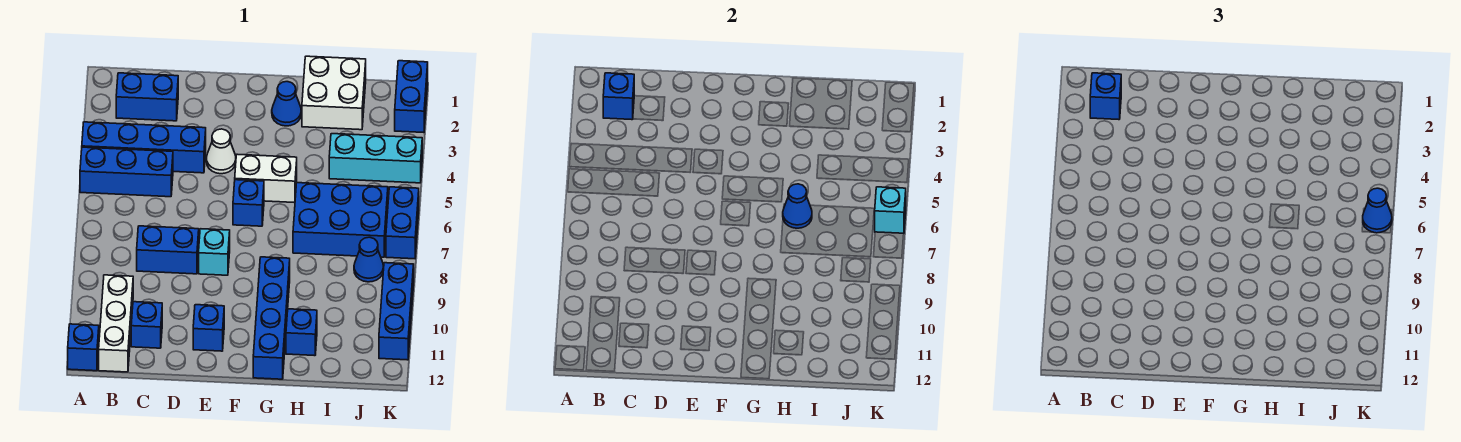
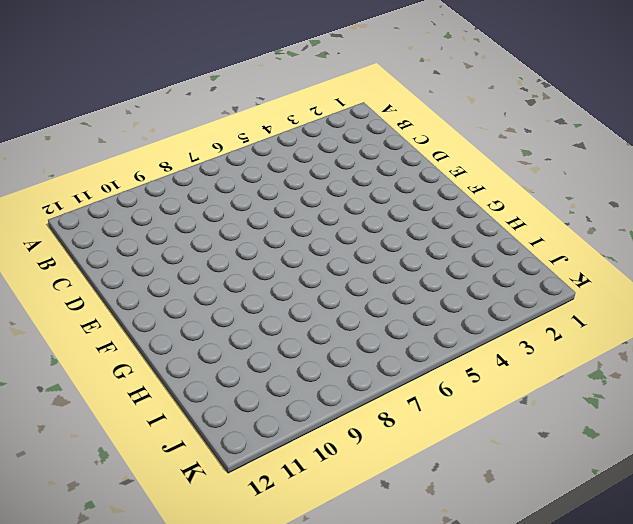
none -> blue 1x4 brick [82,122,206,173]
none -> blue 1x3 brick [80,147,173,197]
none -> blue 1x1 brick [68,324,99,371]

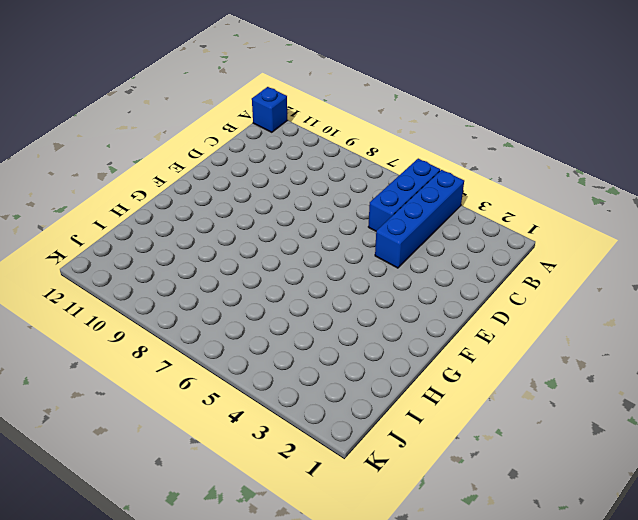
none -> blue 1x2 brick [116,73,178,121]
none -> white 1x3 brick [99,275,133,372]
none -> blue 1x2 brick [137,226,199,274]

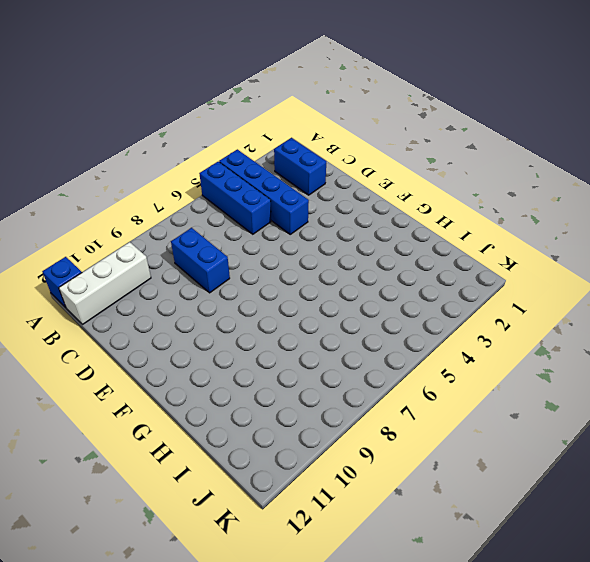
none -> blue 1x1 brick [131,302,162,348]
none -> white 1x1 cone [206,129,236,174]
none -> cyan 1x1 brick [199,229,230,275]

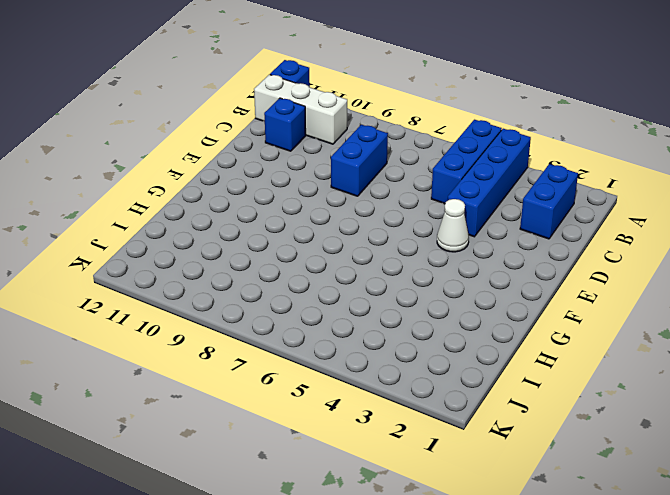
none -> cyan 1x1 brick [199,229,230,275]
none -> blue 1x1 brick [193,305,224,351]
none -> white 1x2 brick [235,154,297,203]

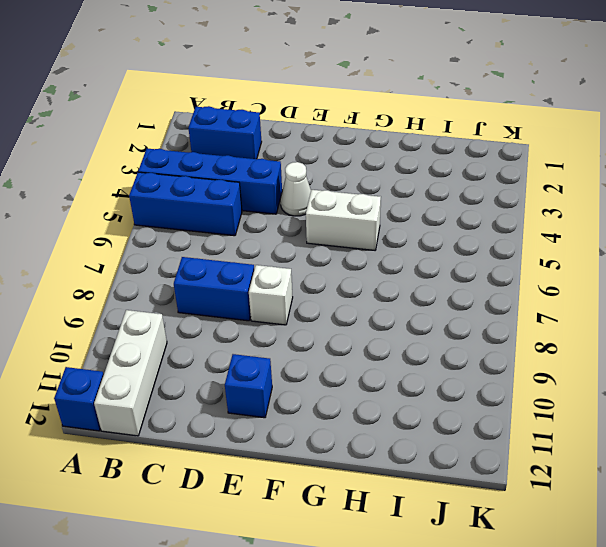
white 1x1 brick [249,265,293,325] -> cyan 1x1 brick [199,229,230,275]
none -> blue 1x1 brick [131,302,162,348]
none -> blue 1x1 brick [233,180,264,226]
none -> blue 1x1 cone [272,82,301,126]

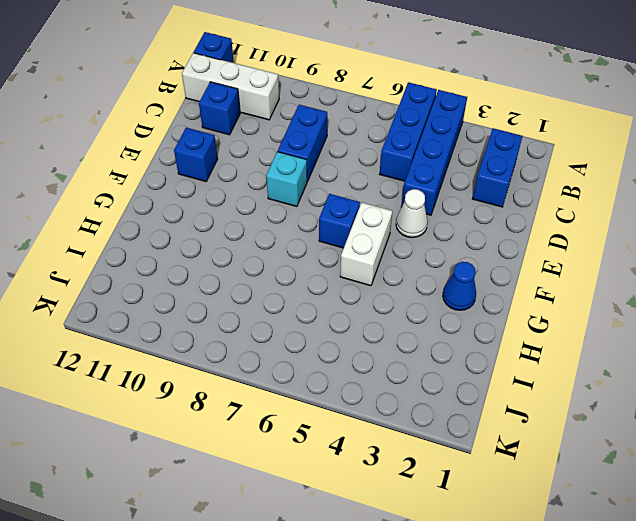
none -> blue 1x4 brick [253,257,290,379]
none -> white 2x2 brick [302,56,366,130]
none -> blue 2x3 brick [293,183,388,257]

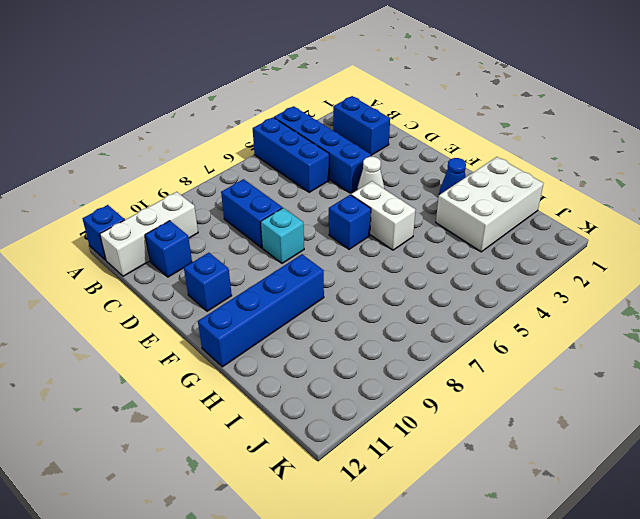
white 2x3 brick [436,157,543,252] -> white 2x2 brick [302,56,366,130]
none -> blue 2x3 brick [293,183,388,257]
none -> blue 1x1 brick [286,309,317,356]
none -> cyan 1x3 brick [329,134,422,183]

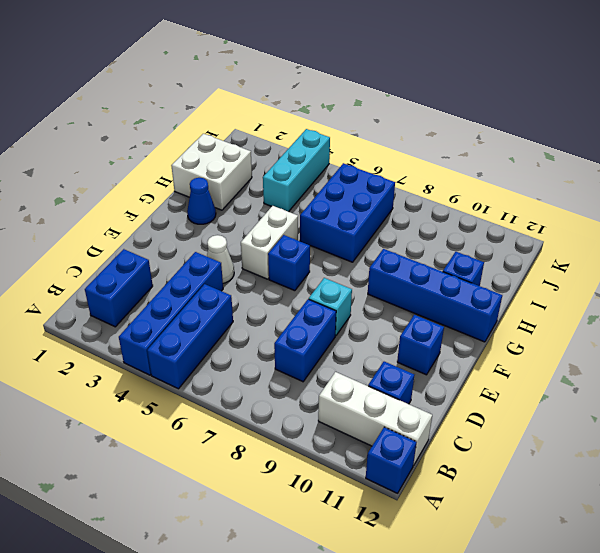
none -> blue 1x1 cone [354,237,383,282]
none -> blue 1x2 brick [395,61,428,133]
none -> blue 1x2 brick [386,187,419,259]

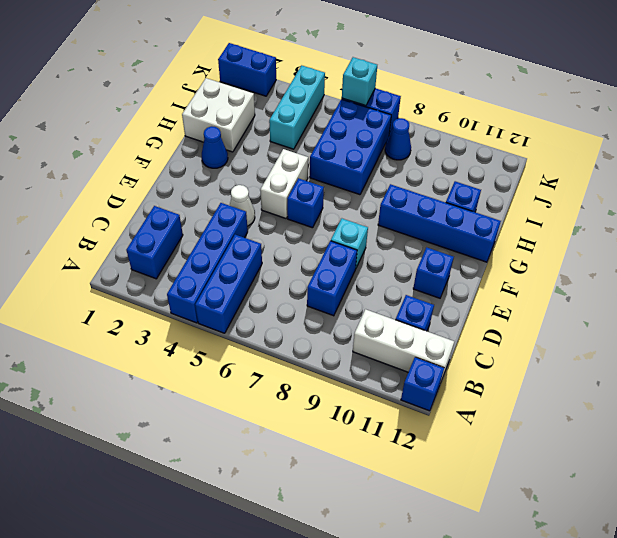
none -> blue 1x3 brick [379,263,414,360]
none -> blue 1x1 brick [603,73,634,120]
none -> blue 1x1 cone [783,184,812,228]

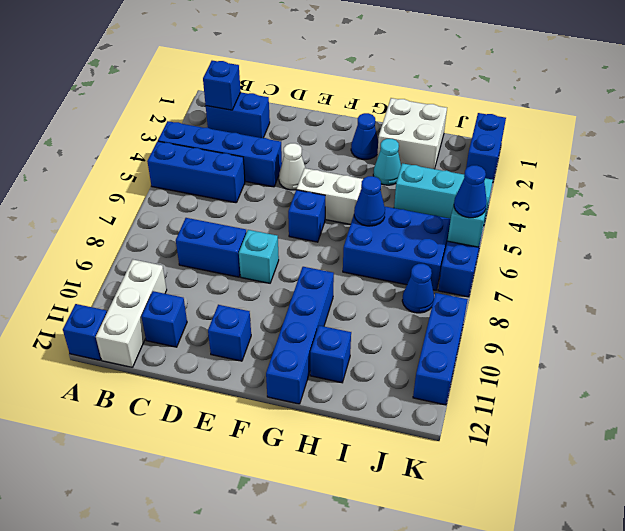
cyan 1x1 cone [373,139,401,185] -> none
none -> blue 1x1 brick [1090,73,1121,120]

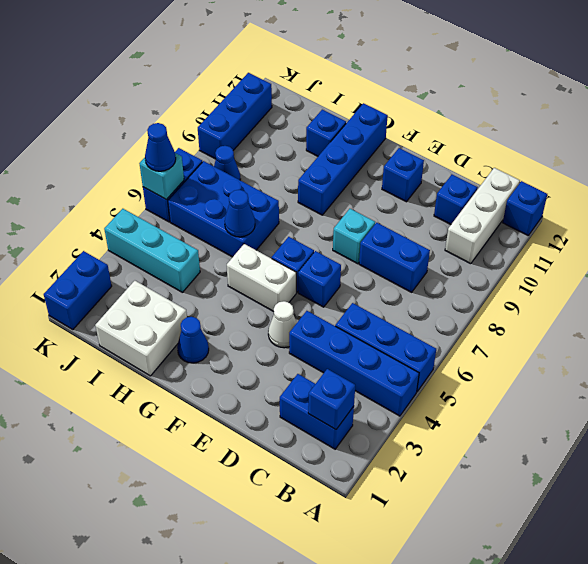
blue 1x1 brick [298,251,341,307] -> blue 1x1 brick moved to [1090,73,1121,120]

